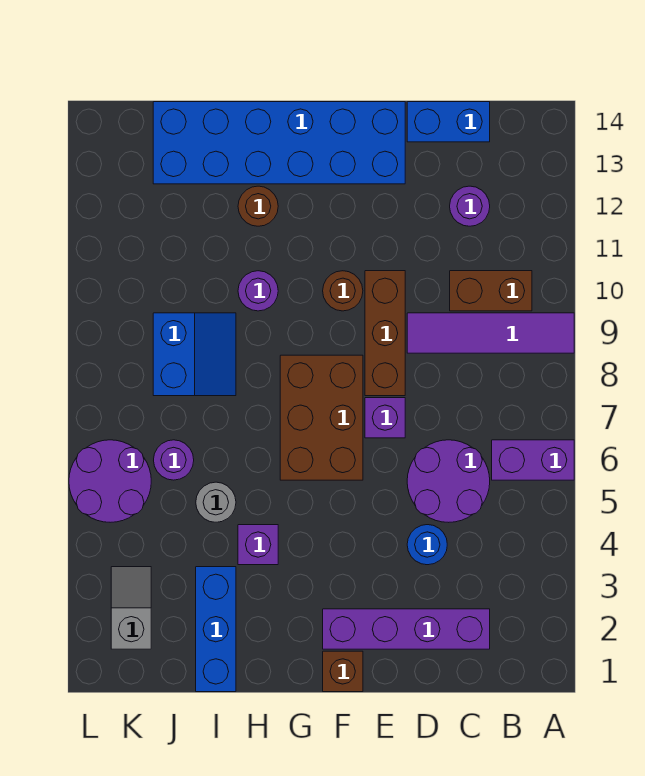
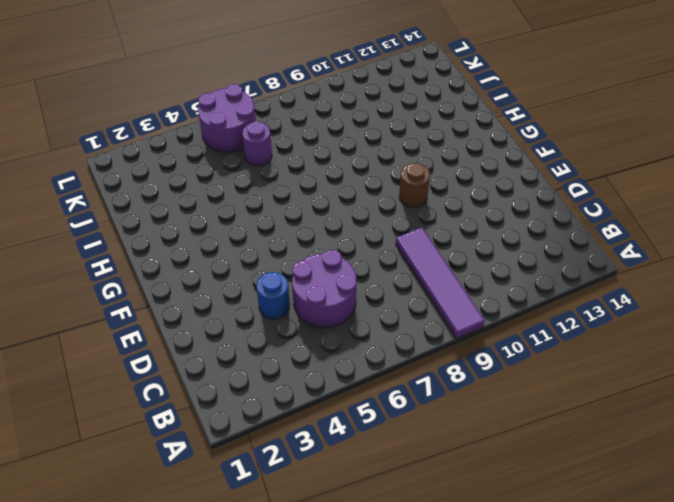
none -> purple 1x2 brick [492,440,574,480]
none -> brown 1x2 brick [450,271,532,311]
none -> purple 1x4 brick [323,609,490,649]

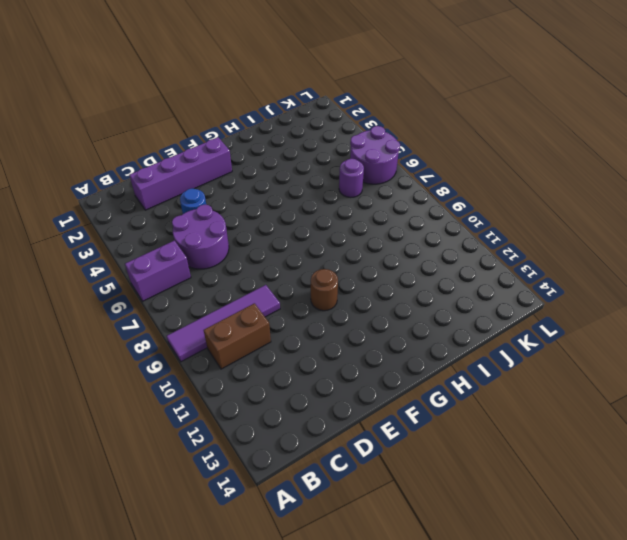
none -> purple 1x1 round brick [450,186,490,226]
none -> blue 1x2 brick [407,102,490,142]
none -> purple 1x1 brick [365,398,405,438]

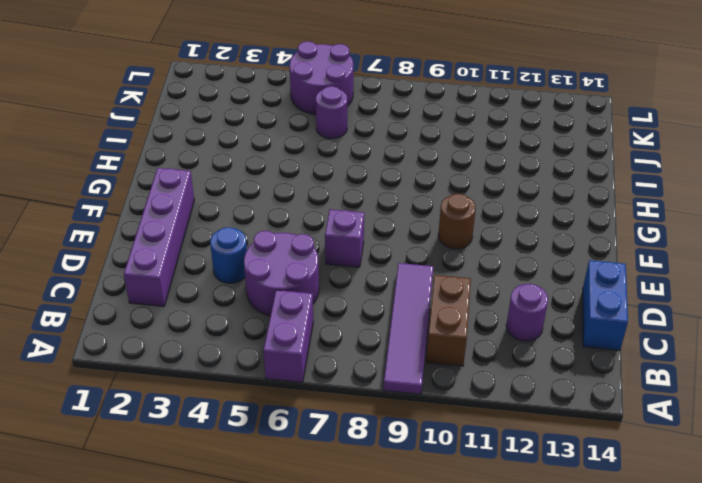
none -> brown 1x3 brick [365,271,405,396]
none -> blue 2x6 brick [153,102,405,184]
none -> brown 1x1 brick [323,651,363,692]

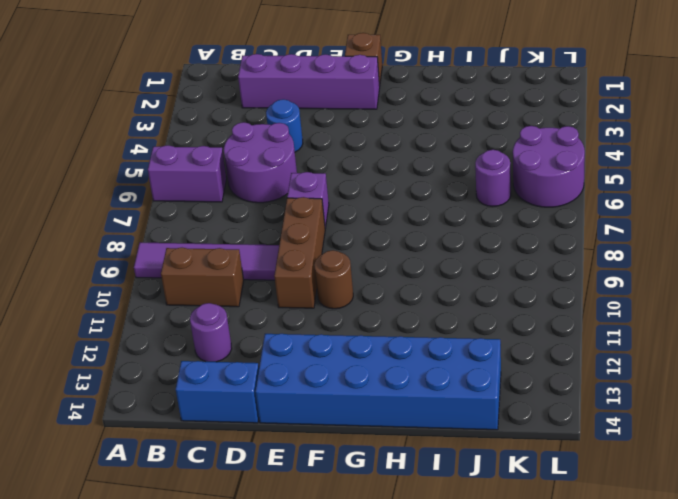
none -> brown 2x3 brick [280,355,363,480]
none -> purple 1x1 brick [238,525,278,565]
none -> purple 1x1 round brick [238,271,278,311]

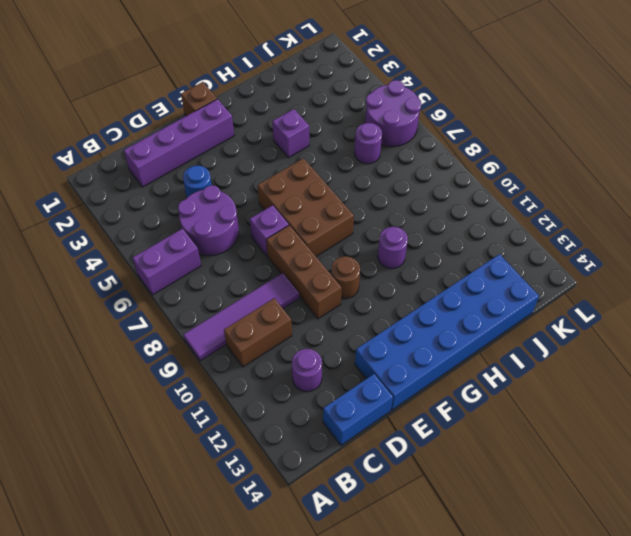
none -> brown 1x1 round brick [238,186,278,226]
none -> blue 1x3 brick [196,567,236,692]
none -> grey 1x1 round brick [196,482,236,522]

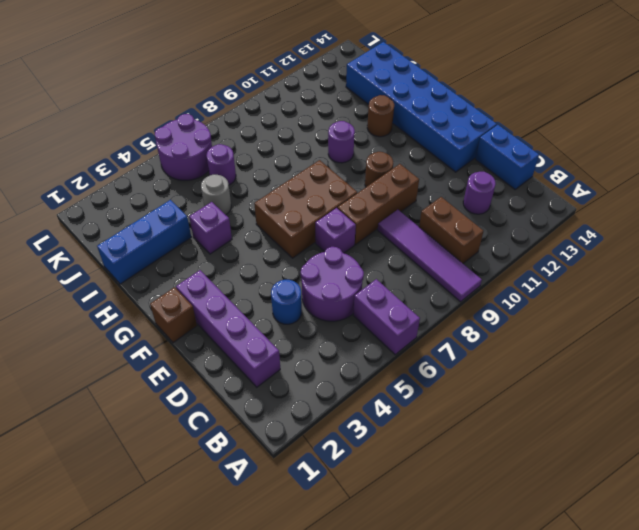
none -> blue 2x2 slope [153,313,236,396]
none -> grey 1x2 slope [111,567,151,649]

